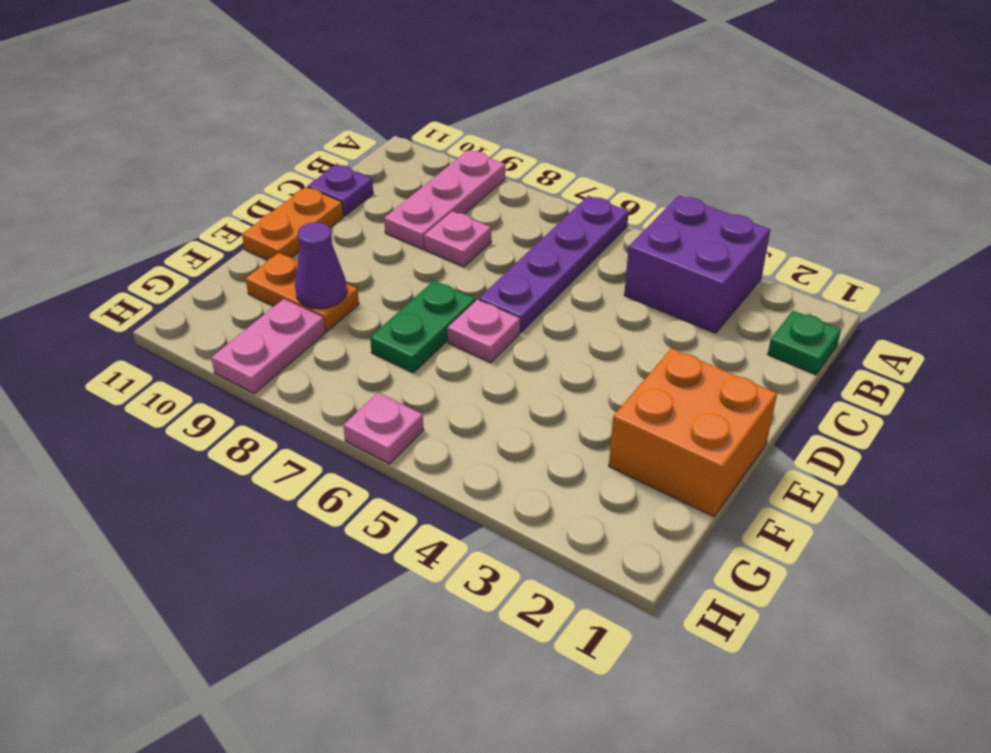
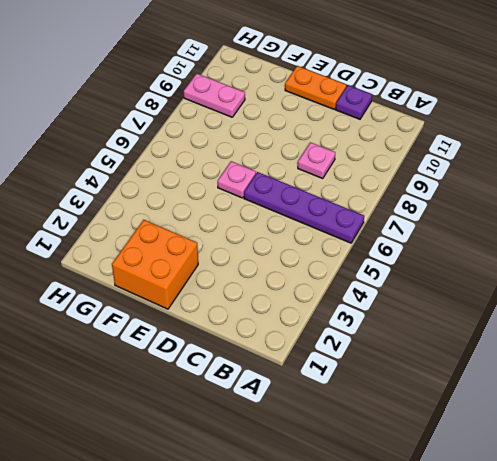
none -> purple 2x2 brick [624,195,770,333]
none -> pink 1x3 plate [384,150,505,249]
none -> green 1x1 plate [768,311,841,375]

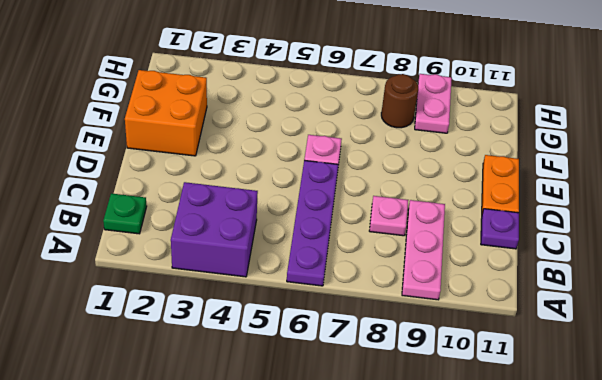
brown 1x1 round brick [381,74,418,128] -> none
none -> green 1x2 plate [370,281,475,373]
none -> orange 1x2 plate [246,253,359,332]
none -> pink 1x1 plate [343,392,424,464]

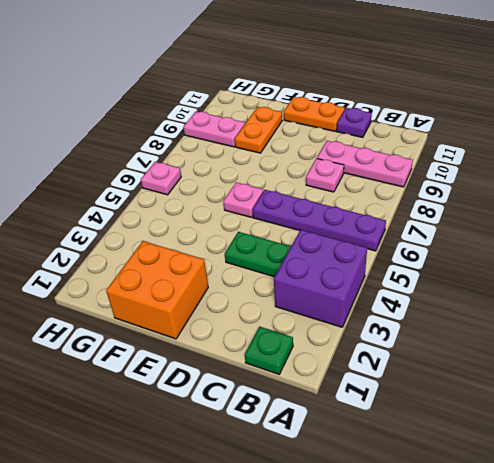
green 1x2 plate [225,232,291,277] -> green 1x2 plate moved to [370,281,475,373]
none -> purple 1x1 cone [295,222,347,309]

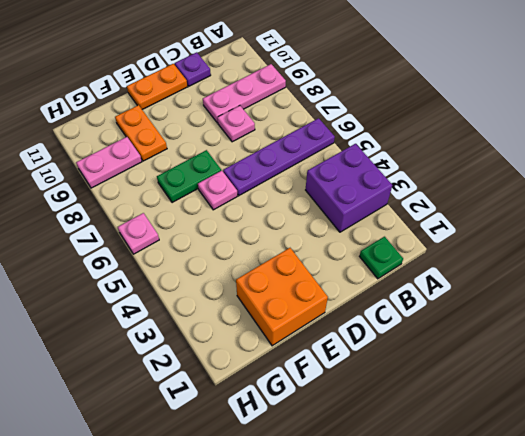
none -> purple 1x1 cone [295,222,347,309]

